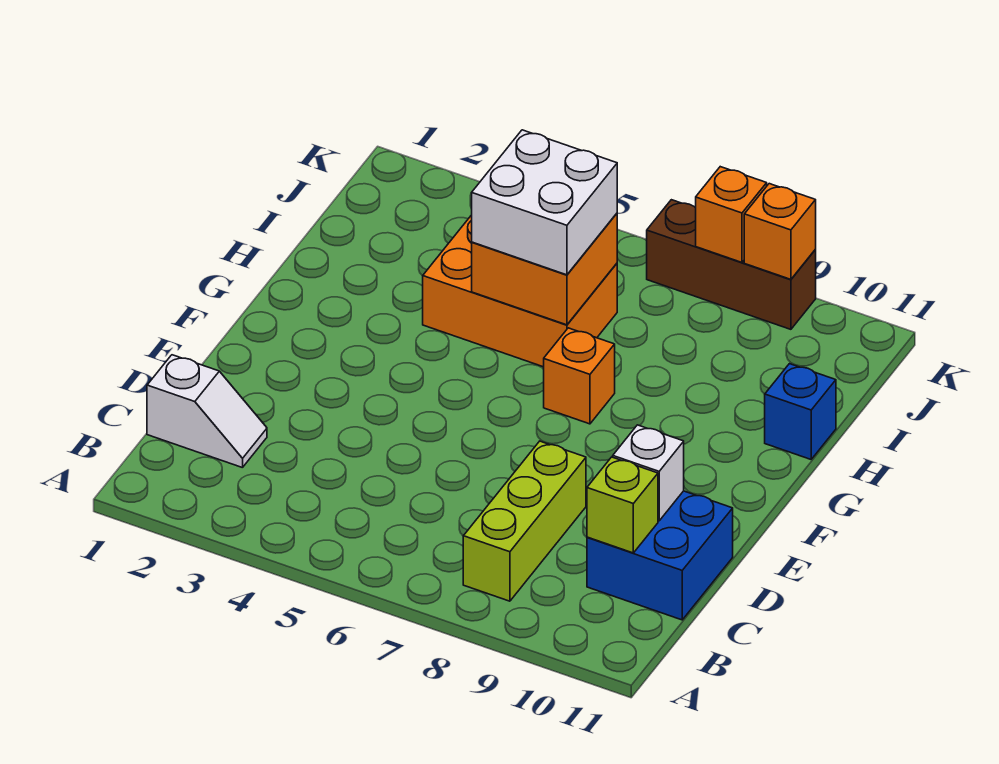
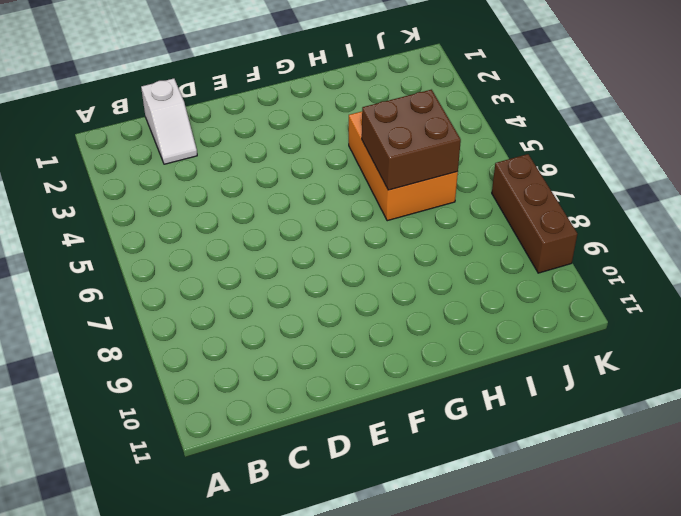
brown 2x2 brick [362,90,461,190] -> orange 2x2 brick [472,213,617,325]
none -> lime 1x3 brick [463,441,586,601]
none -> blue 2x2 brick [587,491,733,620]
none -> orange 1x1 brick [544,328,615,424]

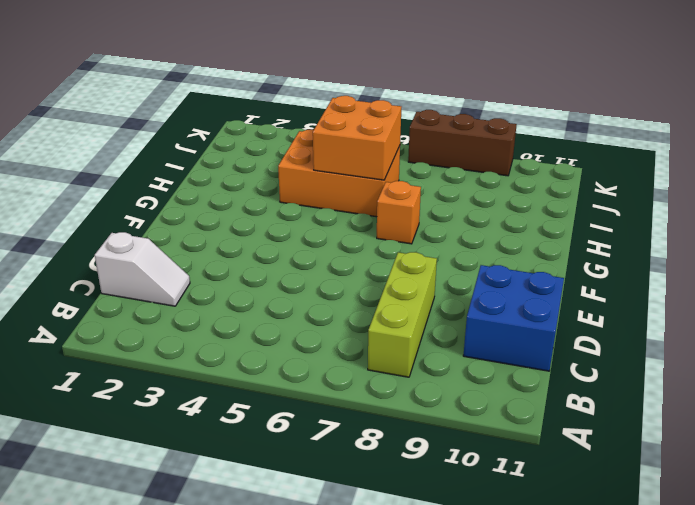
none -> blue 1x1 brick [765,364,836,459]
none -> lime 1x1 brick [587,457,658,553]
none -> white 1x1 brick [613,425,684,521]

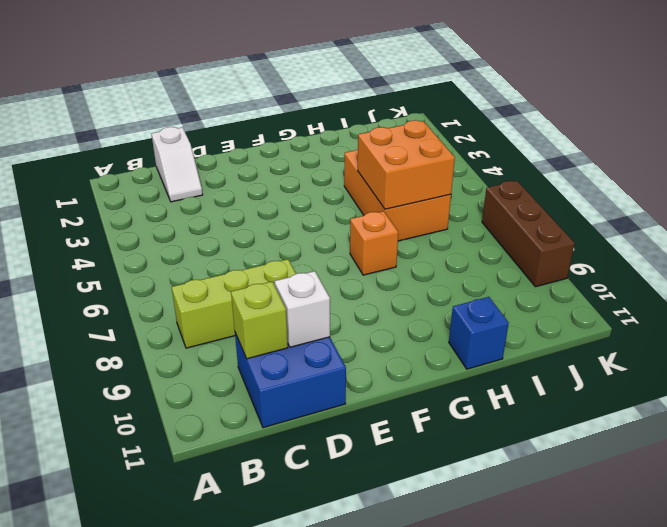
none -> orange 1x1 brick [696,167,767,262]
none -> orange 1x1 brick [744,184,816,279]
none -> white 2x2 brick [472,130,617,275]

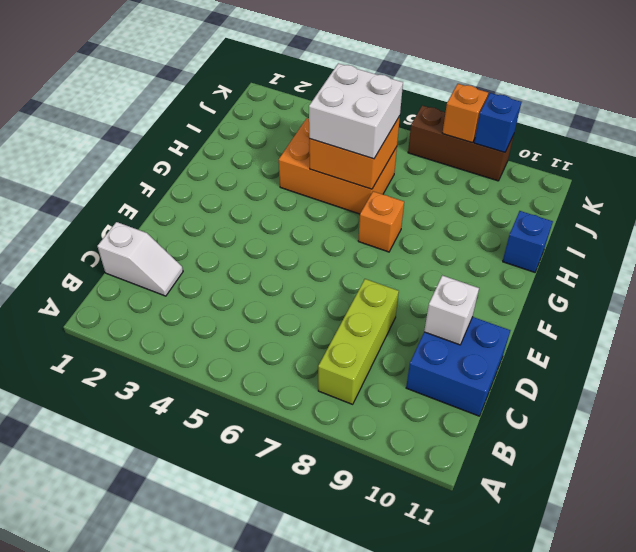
blue 1x1 brick [474,93,521,152] -> orange 1x1 brick [744,184,816,279]
none -> lime 1x1 brick [587,457,658,553]

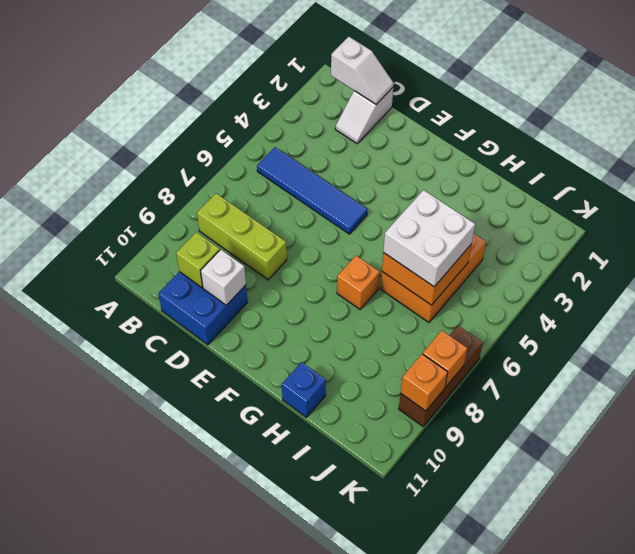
white 1x2 slope [331,37,394,105] -> none
blue 1x4 tile [257,147,367,234] -> none

